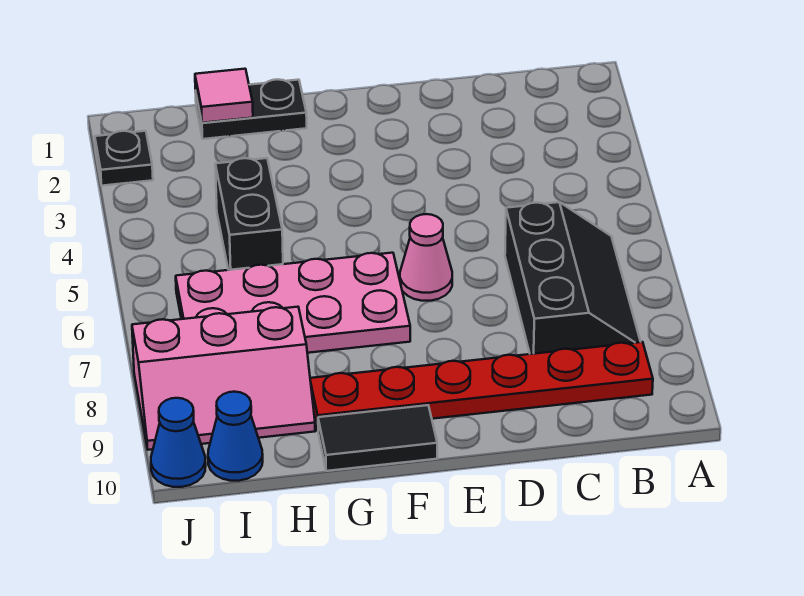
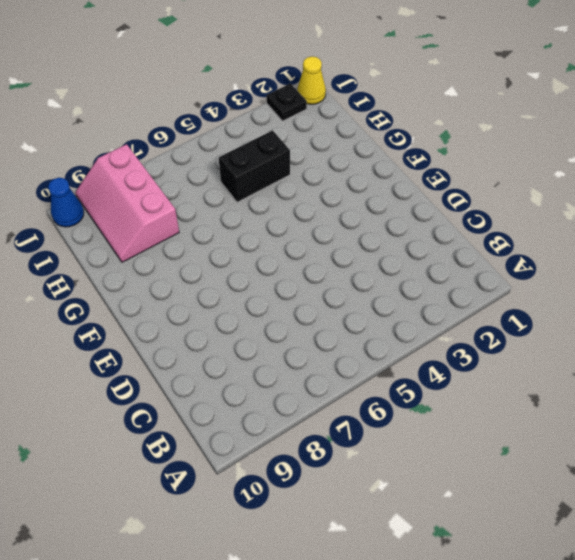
yellow 1x1 cone [297,56,326,104] -> none
none -> black 2x3 slope [505,202,640,354]
none -> red 1x6 plate [310,342,653,429]
none -> pink 1x1 cone [400,214,452,301]

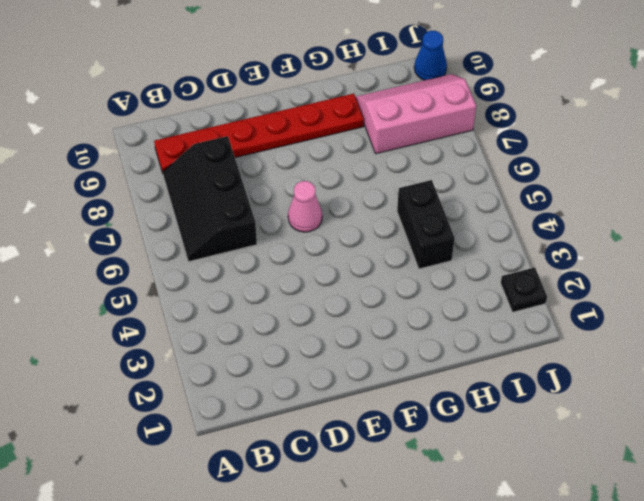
none -> pink 2x4 plate [176,253,410,353]
none -> black 1x2 tile [318,405,437,471]
none -> black 1x2 plate [195,79,307,139]

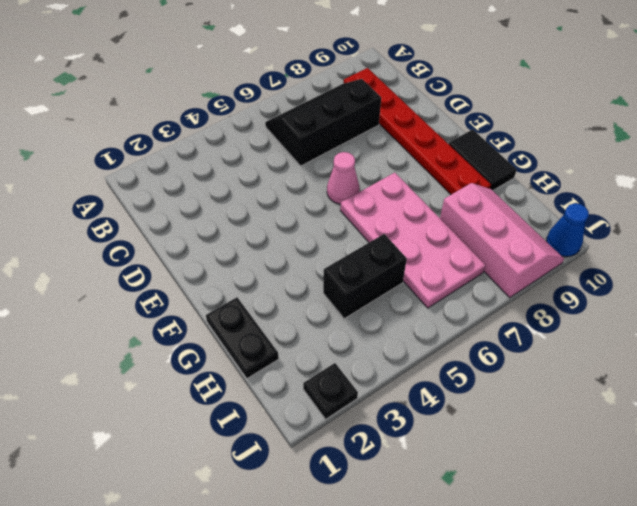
none -> blue 1x1 cone [208,392,263,481]
none -> pink 1x1 tile [195,69,253,123]

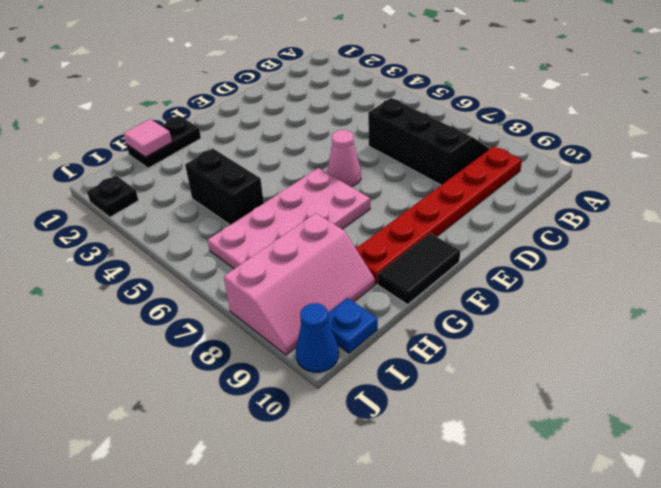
blue 1x1 plate [328,298,378,353] -> blue 1x1 cone [208,392,263,481]

